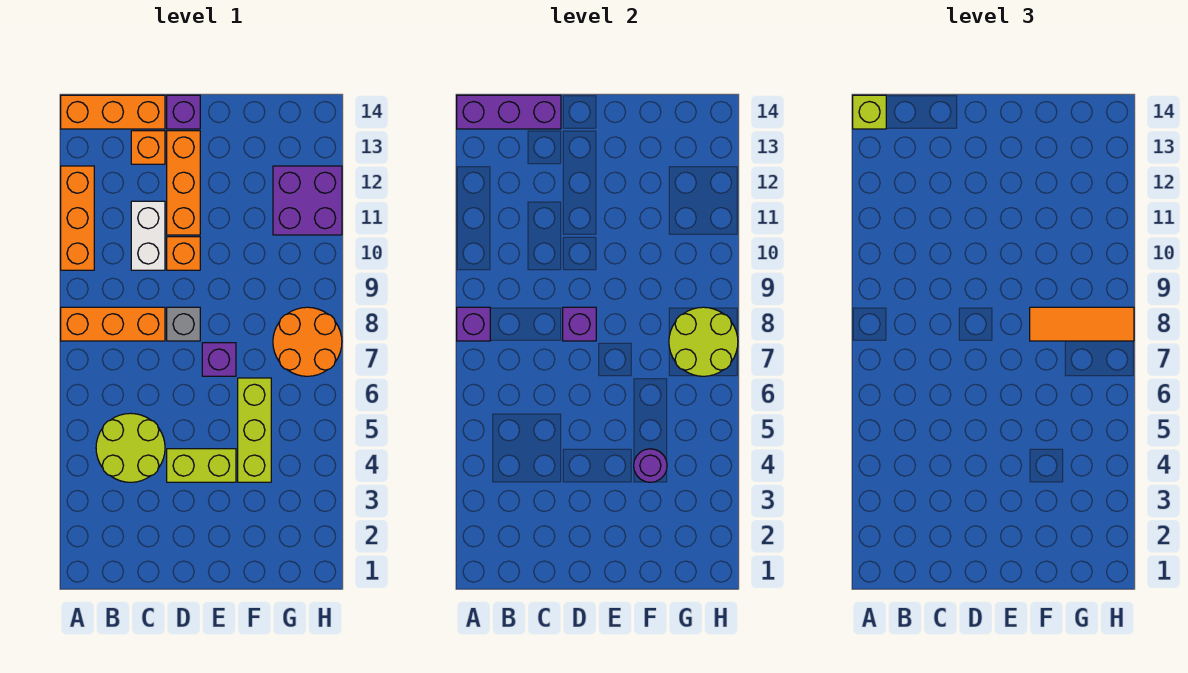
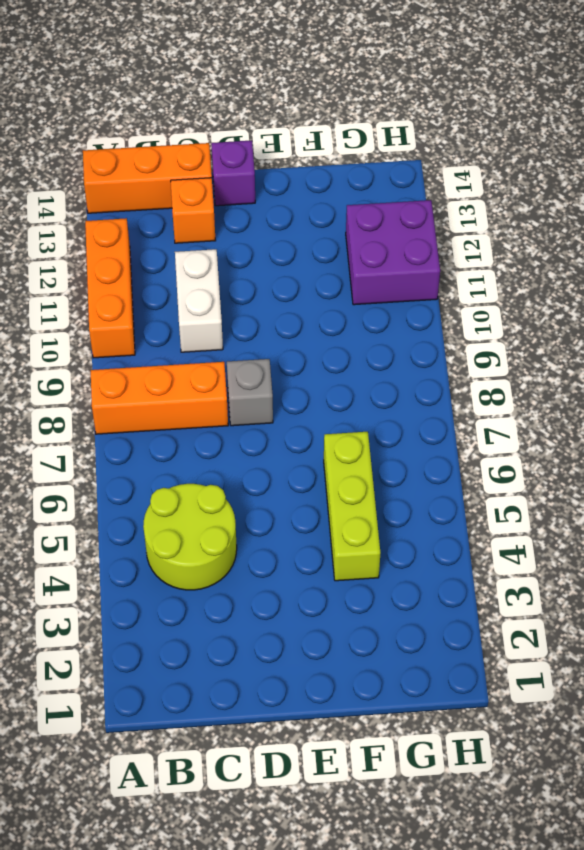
none -> lime 1x2 brick [167,449,236,482]
none -> orange 1x1 brick [167,237,200,270]
none -> orange 1x3 brick [167,131,200,235]

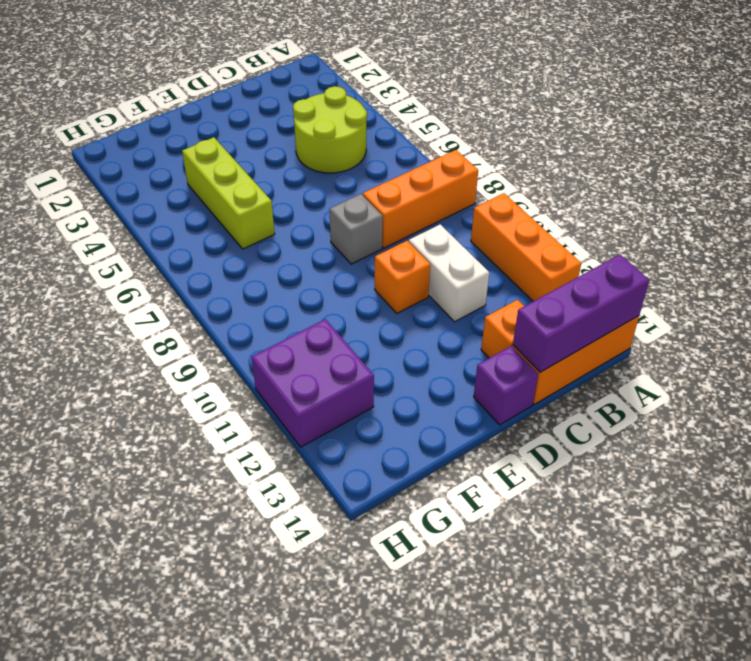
none -> lime 1x2 brick [167,449,236,482]
none -> orange 1x3 brick [167,131,200,235]
none -> purple 1x1 brick [202,343,236,376]

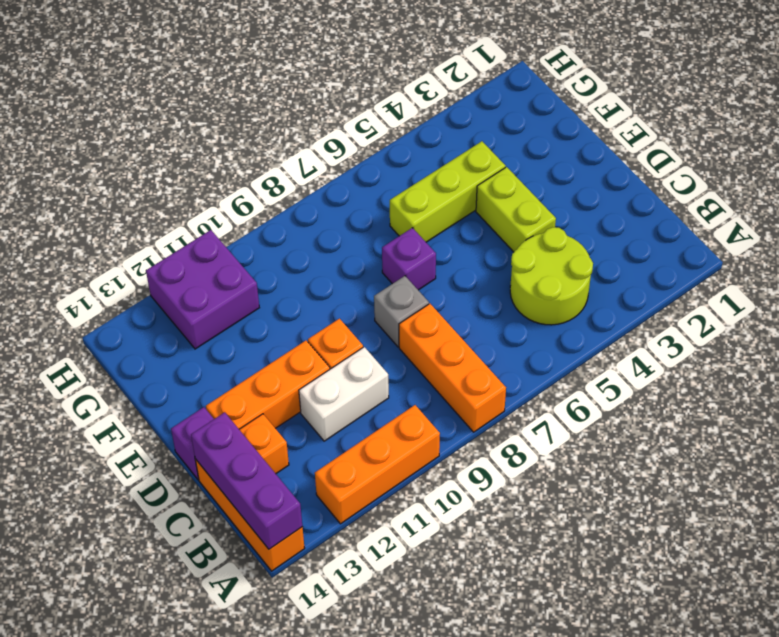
none -> orange 2x2 round brick [273,307,342,376]
none -> purple 1x1 brick [457,307,490,341]
none -> purple 1x1 brick [563,307,596,341]

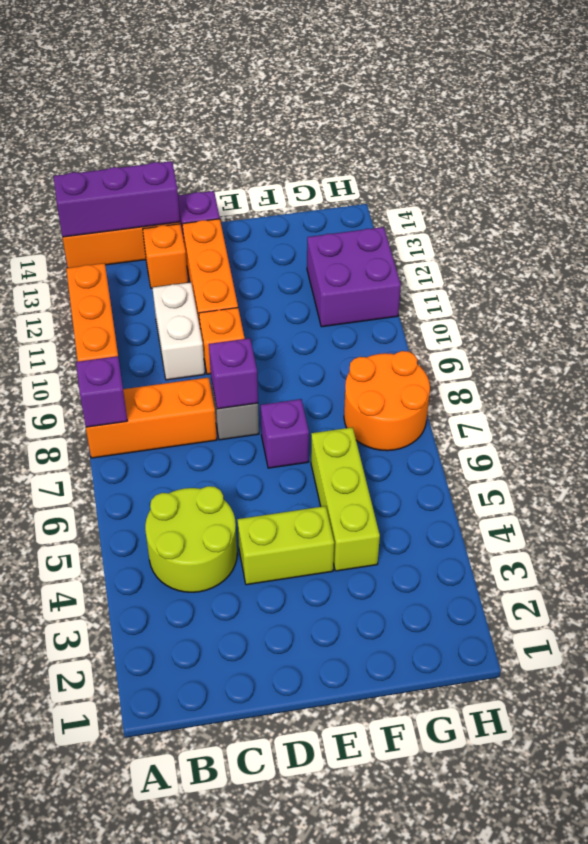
none -> purple 1x1 round brick [634,449,667,482]
none -> lime 2x2 round brick [669,307,738,376]
none -> lime 1x1 brick [853,95,886,129]

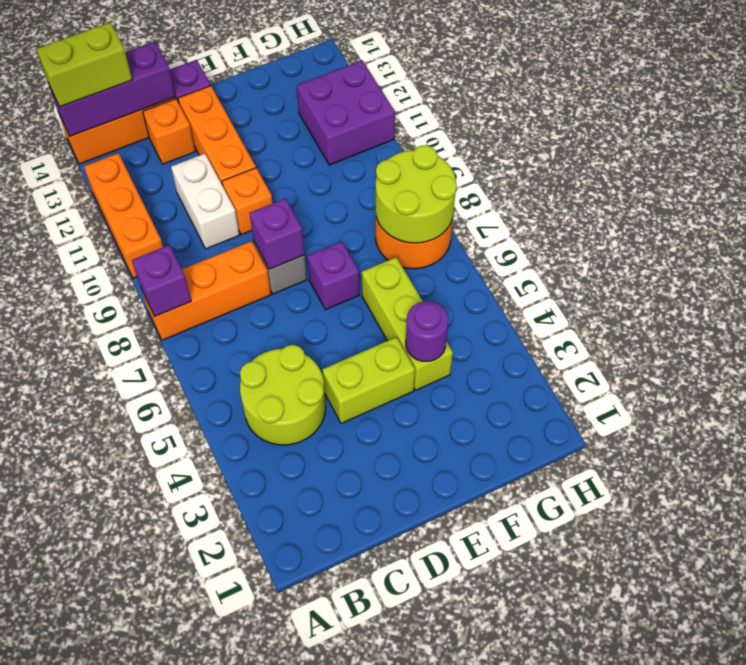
lime 1x2 brick [36,22,132,107] -> lime 1x1 brick [853,95,886,129]
none -> orange 1x3 tile [1030,307,1134,341]

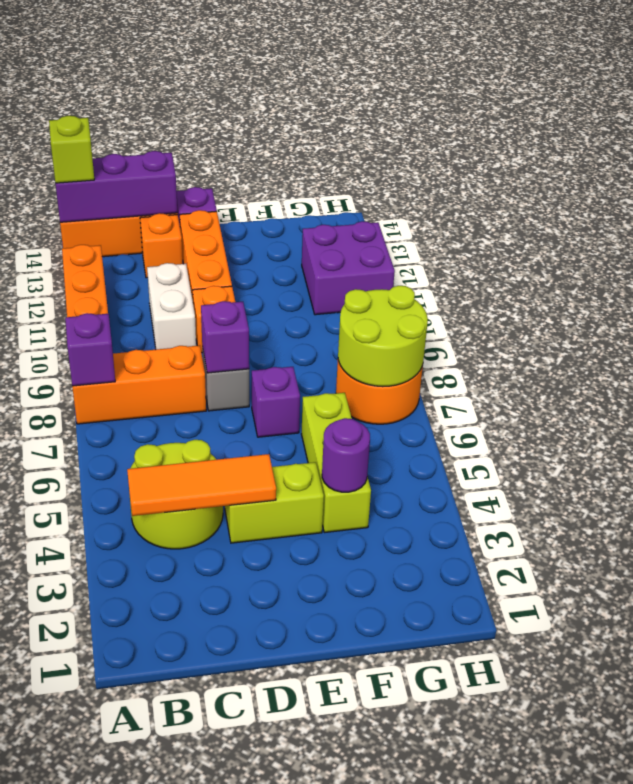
orange 1x3 tile [127,454,276,516] -> orange 1x3 tile moved to [1030,307,1134,341]

